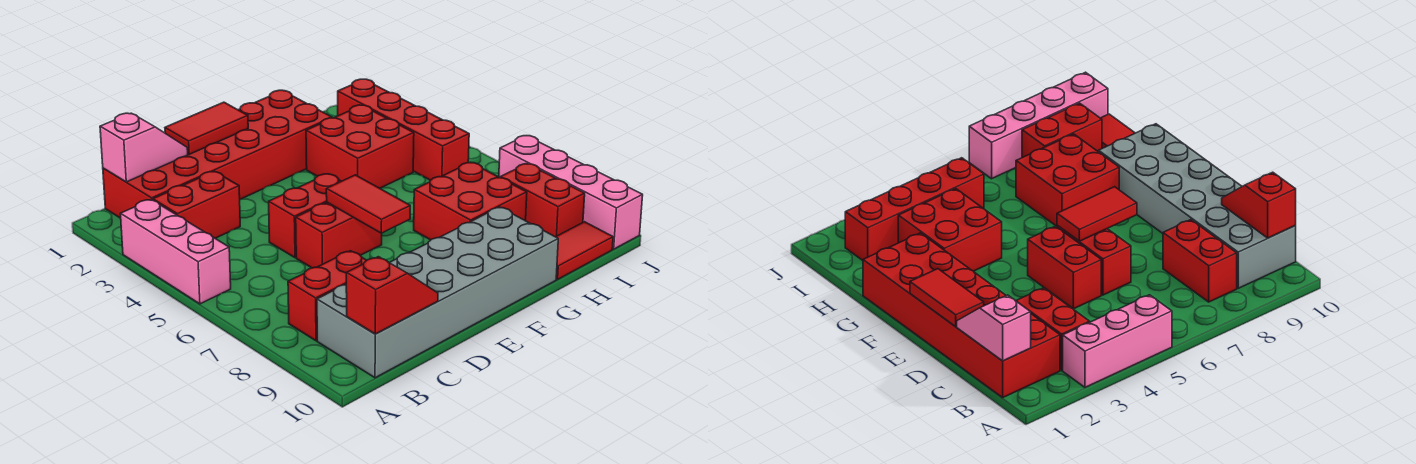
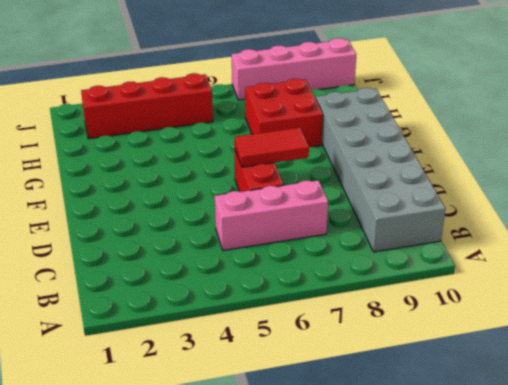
pink 1x3 brick [215,180,328,251] -> pink 1x3 brick moved to [121,200,231,304]
none -> red 2x6 brick [103,90,332,218]
none -> red 1x2 brick [153,171,240,238]
none -> red 1x2 brick [288,251,367,341]

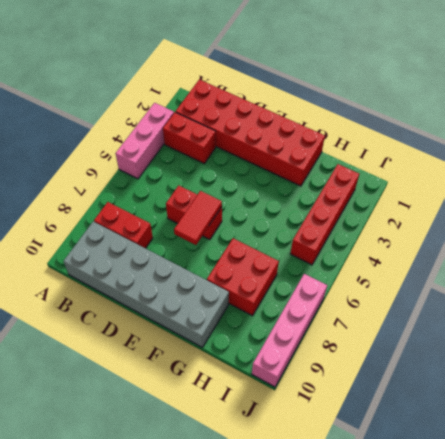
none -> red 1x2 brick [269,174,341,258]
none -> red 2x2 brick [306,105,414,188]
none -> red 1x2 tile [556,222,613,279]

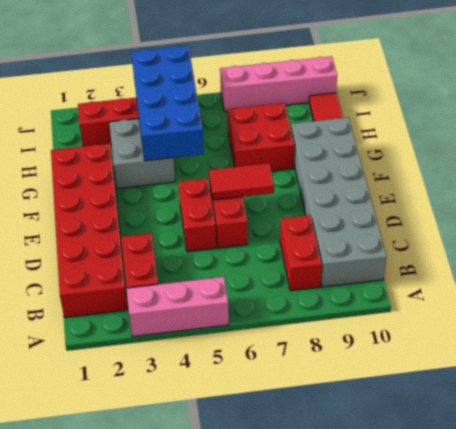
grey 2x2 brick [109,119,175,188] -> red 2x2 brick [306,105,414,188]
blue 2x4 brick [131,46,204,161] -> none
none -> red 1x2 brick [500,164,585,237]
none -> pink 1x2 slope [100,113,188,182]
none -> red 1x2 slope [346,257,438,334]

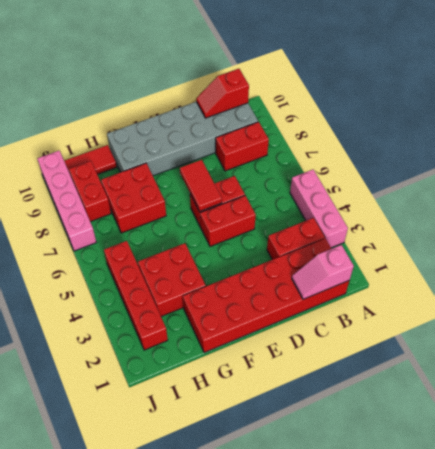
none -> red 1x2 tile [165,102,248,154]

